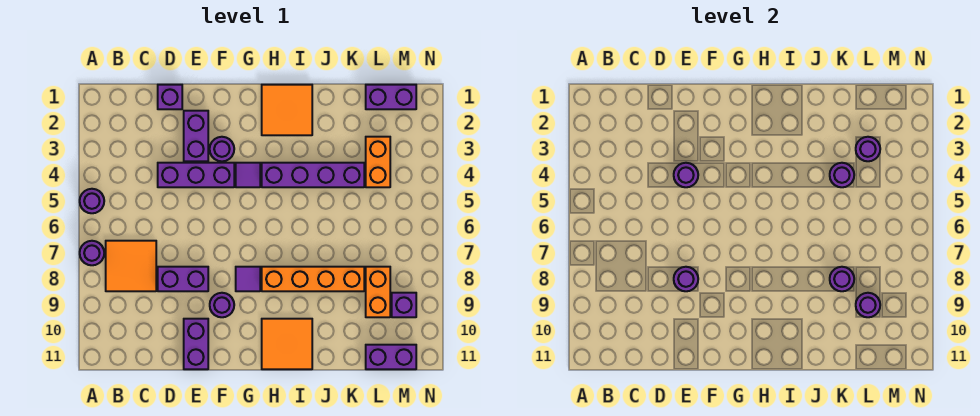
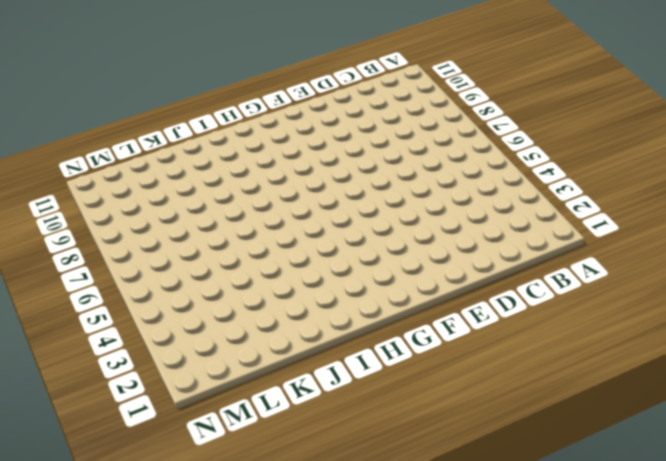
none -> purple 1x1 round brick [80,189,104,213]
none -> purple 1x1 round brick [80,241,104,265]
none -> orange 2x2 tile [106,241,156,291]

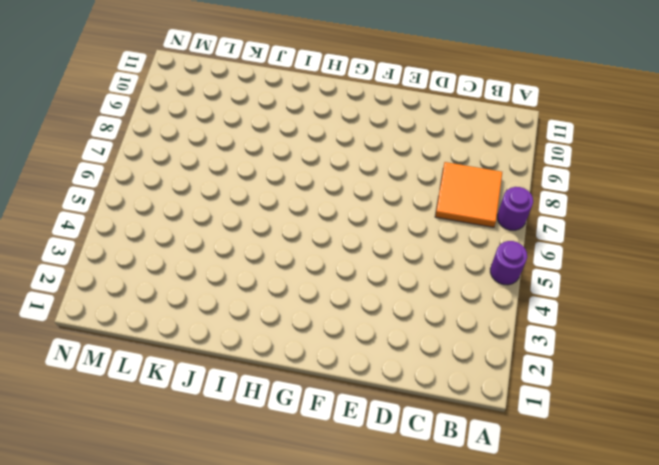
none -> purple 1x1 brick [158,85,182,109]
none -> purple 1x3 brick [158,163,234,187]
none -> purple 1x2 brick [158,267,208,291]

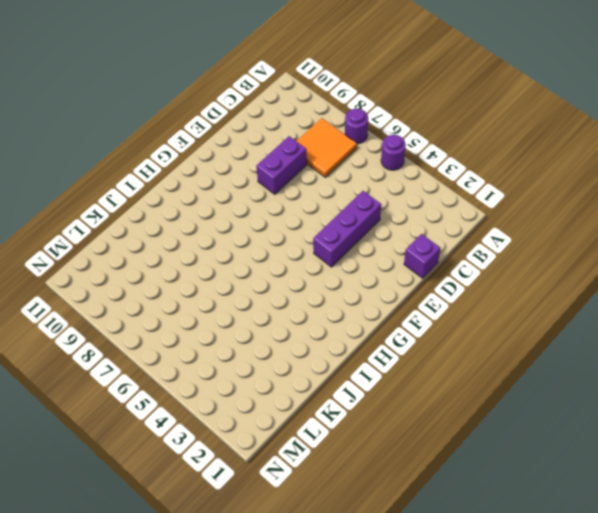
none -> purple 1x2 brick [184,111,208,161]
none -> purple 1x2 brick [184,319,208,369]
none -> purple 1x1 round brick [210,137,234,161]

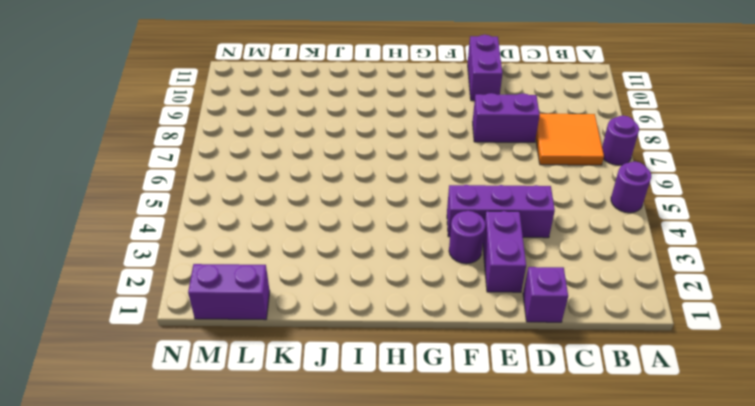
none -> purple 1x1 round brick [210,293,234,317]
none -> purple 1x1 tile [236,163,260,187]
none -> purple 1x1 tile [236,267,260,291]

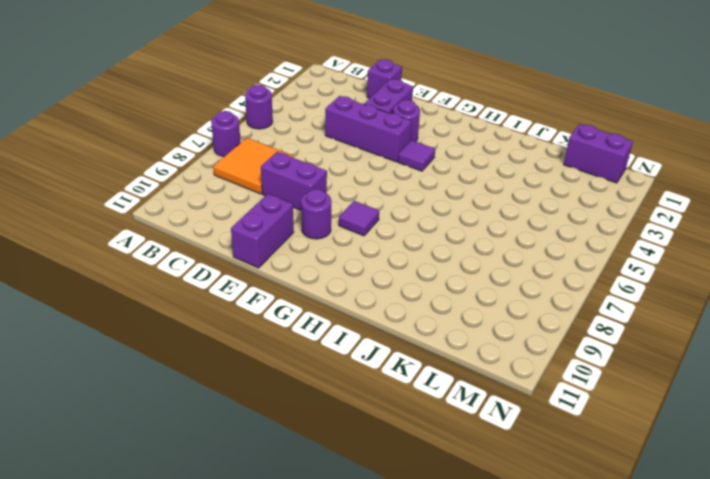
none -> orange 2x2 tile [262,85,312,135]
none -> purple 1x4 brick [262,163,364,187]
none -> orange 1x4 brick [262,267,364,291]

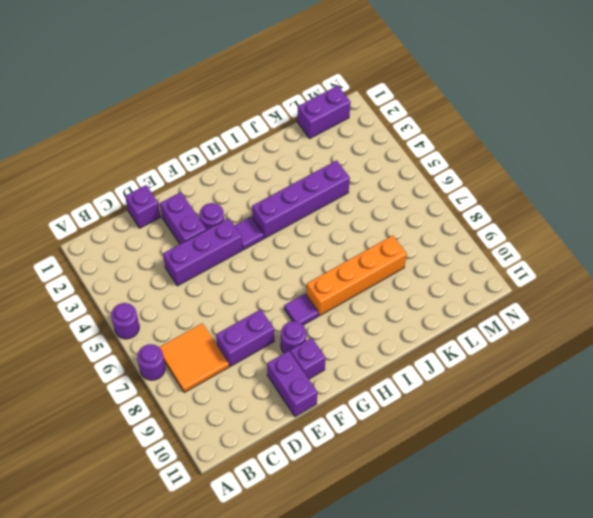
purple 1x1 brick [290,338,326,379] -> purple 1x1 brick moved to [392,293,416,317]
none -> orange 2x2 tile [262,85,312,135]
none -> orange 2x2 tile [262,319,312,369]
none -> orange 1x2 brick [366,137,390,187]

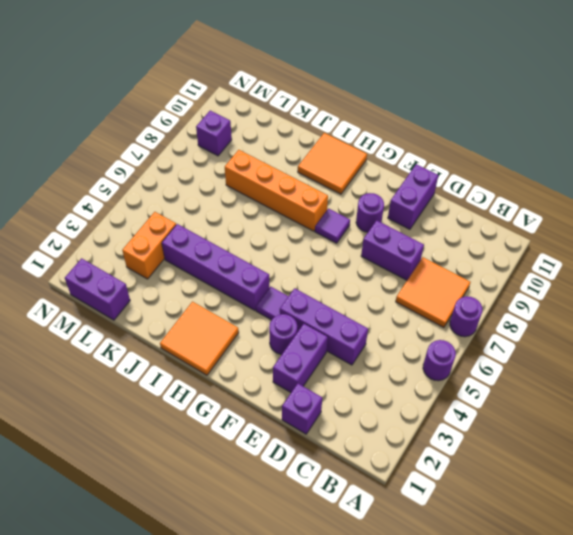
none -> orange 1x2 brick [366,267,390,317]
none -> purple 1x2 brick [366,345,416,369]
none -> purple 1x1 round brick [674,163,698,187]

